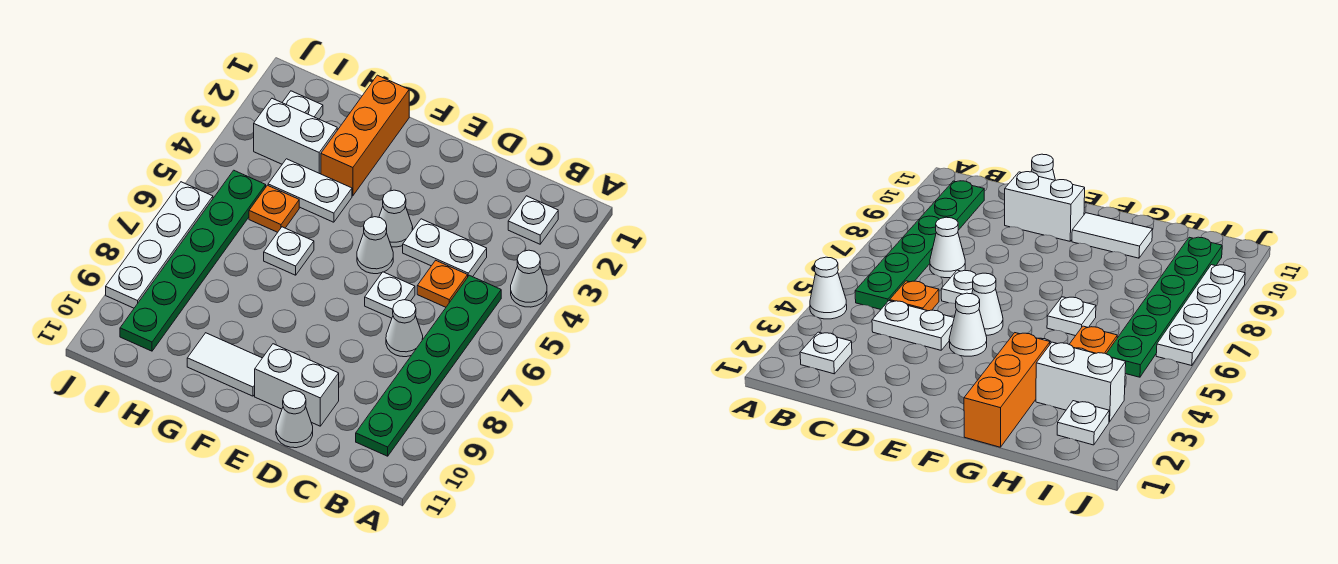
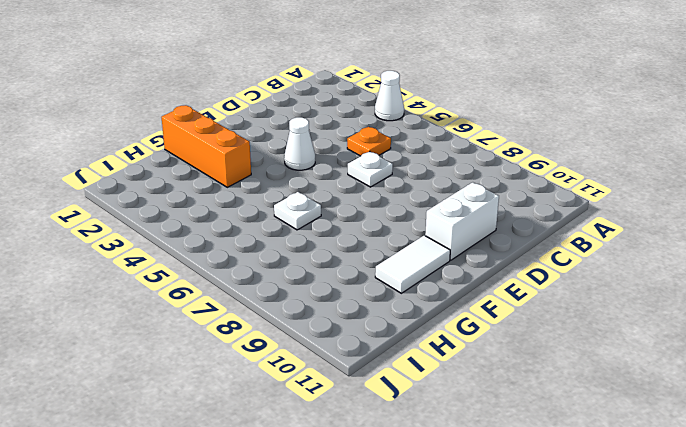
none -> white 1x1 plate [508,196,558,244]
none -> green 1x6 plate [356,275,501,456]
none -> white 1x2 plate [403,219,487,277]

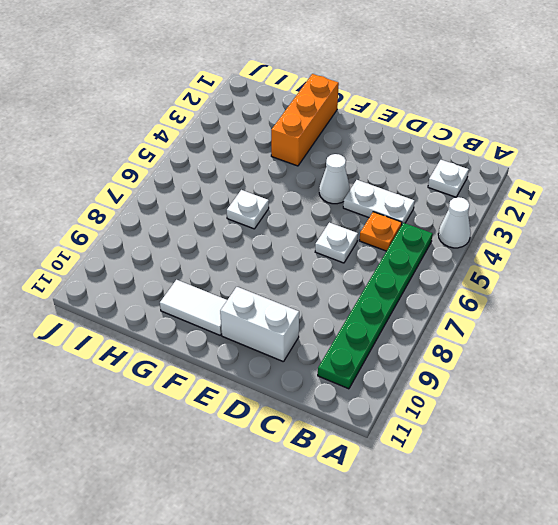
none -> white 1x1 cone [386,300,423,357]
none -> white 1x1 cone [276,391,313,448]
none -> white 1x1 cone [357,217,393,274]

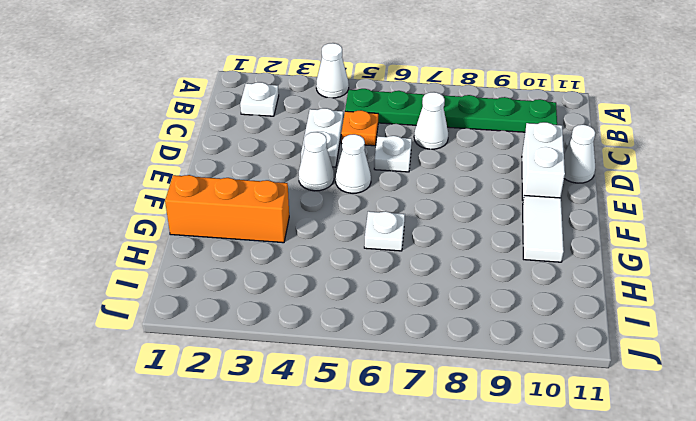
none -> white 1x2 plate [268,159,352,222]
none -> white 1x2 brick [254,98,337,174]
none -> orange 1x1 plate [249,185,299,232]

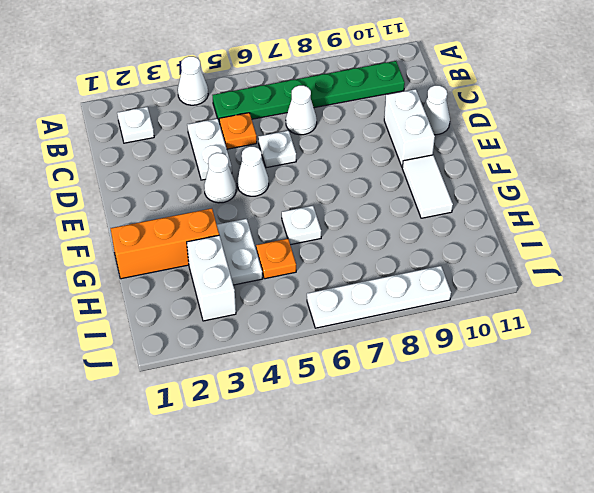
none -> white 1x1 plate [282,91,323,119]
none -> green 1x6 plate [120,170,266,351]

